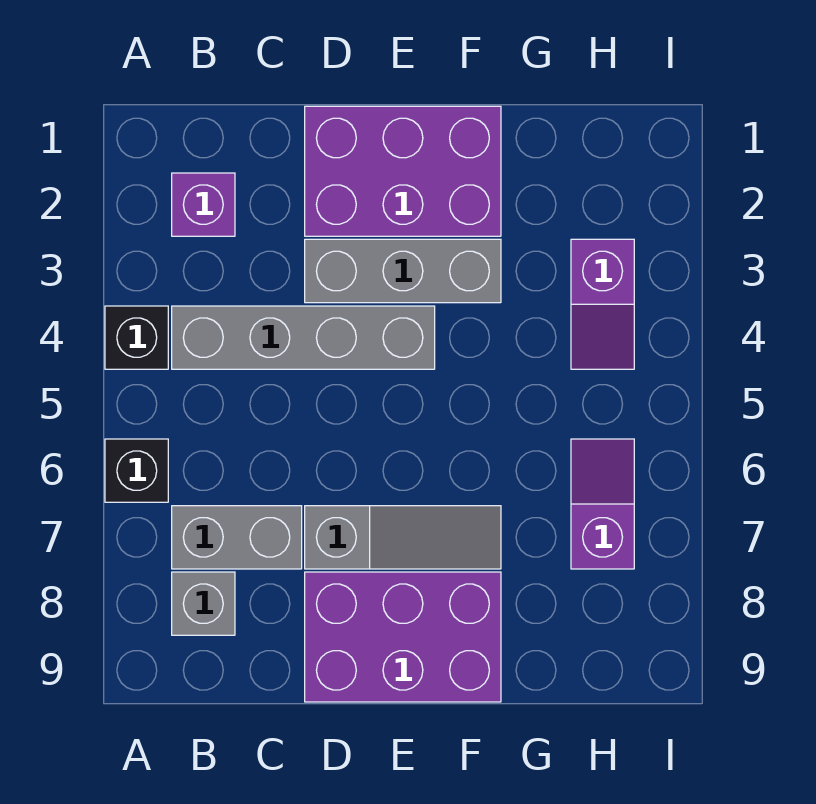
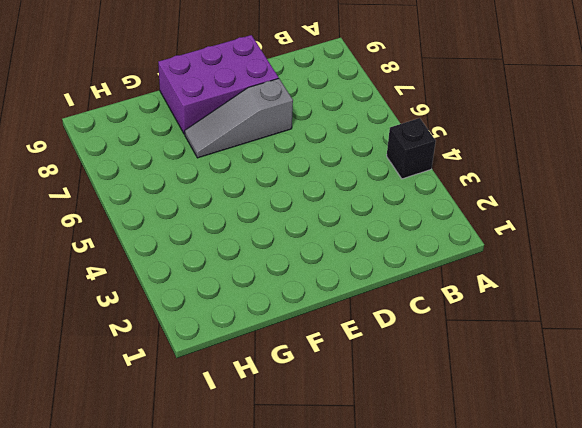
none -> black 1x1 brick [105,439,168,502]
none -> purple 1x1 brick [172,173,235,236]
none -> grey 1x4 brick [172,306,435,369]

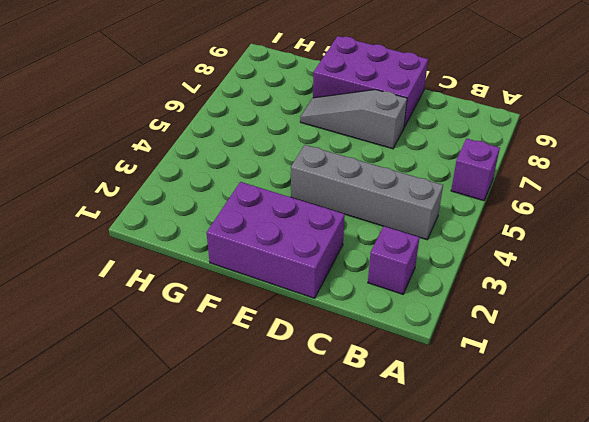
purple 1x1 brick [451,139,500,201] -> black 1x1 brick [105,439,168,502]
none -> black 1x1 brick [105,306,168,369]
none -> grey 1x2 brick [172,506,302,569]
none -> grey 1x1 brick [172,572,235,635]

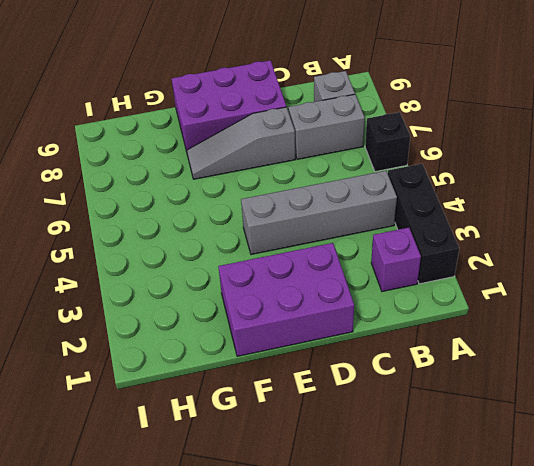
black 1x3 brick [388,164,459,284] -> black 1x1 brick [105,306,168,369]
none -> grey 1x3 brick [305,239,501,303]
none -> purple 1x2 slope [571,239,634,369]
none -> purple 1x2 slope [571,439,634,569]

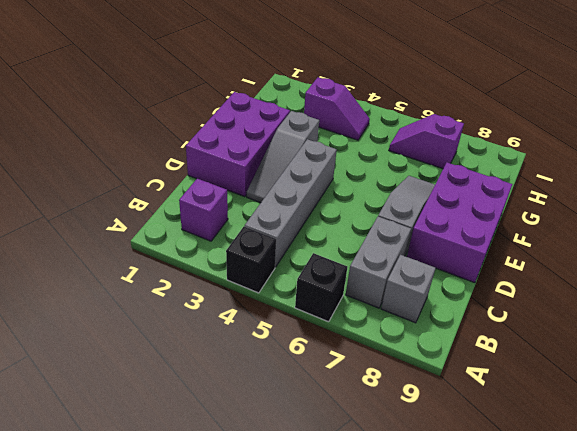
grey 1x3 slope [247,111,319,203] -> grey 1x3 brick [305,239,501,303]

